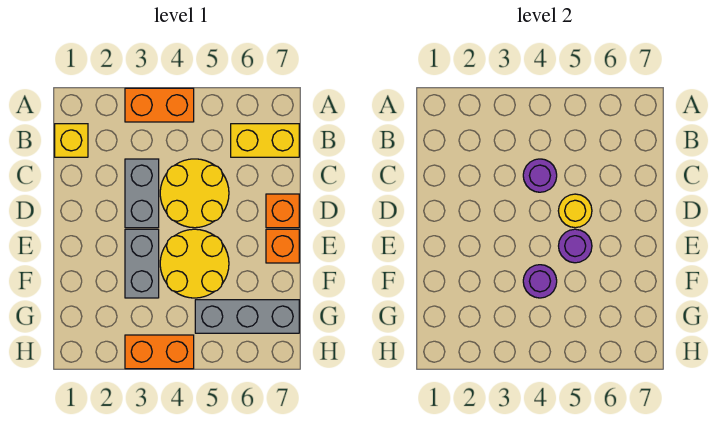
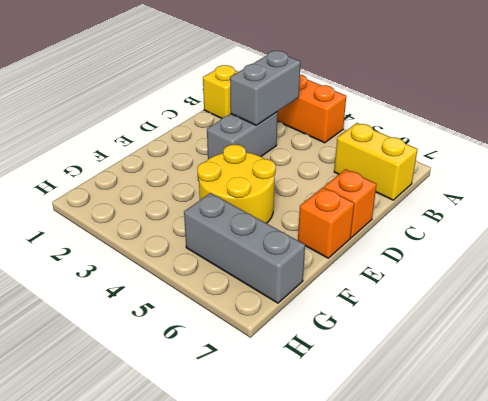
grey 1x2 brick [230,51,301,125] -> grey 1x2 brick moved to [125,229,159,298]
none -> yellow 2x2 round brick [160,159,229,228]
none -> orange 1x2 brick [125,335,194,369]
none -> purple 1x1 round brick [523,159,557,192]

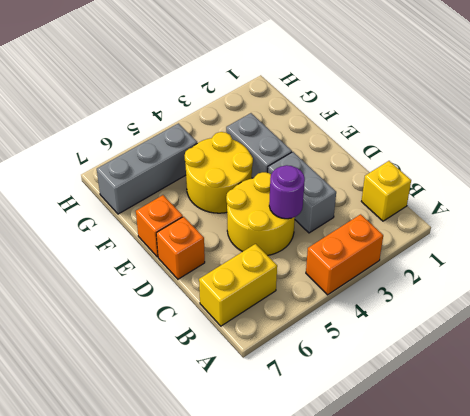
none -> orange 1x2 brick [125,335,194,369]
none -> yellow 1x1 round brick [558,194,592,228]
none -> purple 1x1 round brick [559,229,592,263]

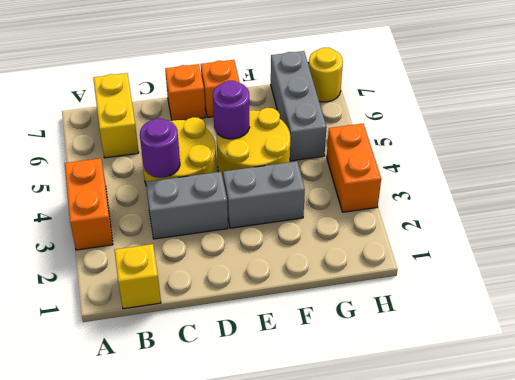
yellow 1x1 round brick [309,48,343,102] -> yellow 1x1 round brick moved to [558,194,592,228]
none -> purple 1x1 round brick [523,265,557,298]

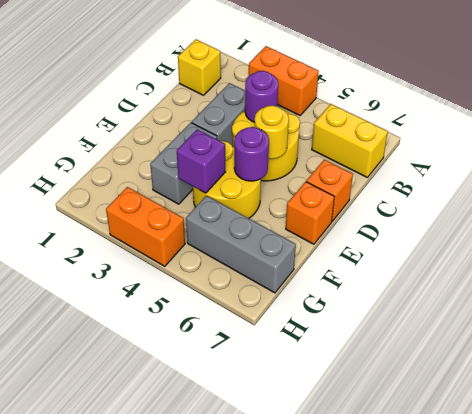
purple 1x1 brick [177,129,225,193] -> purple 1x1 round brick [523,265,557,298]

